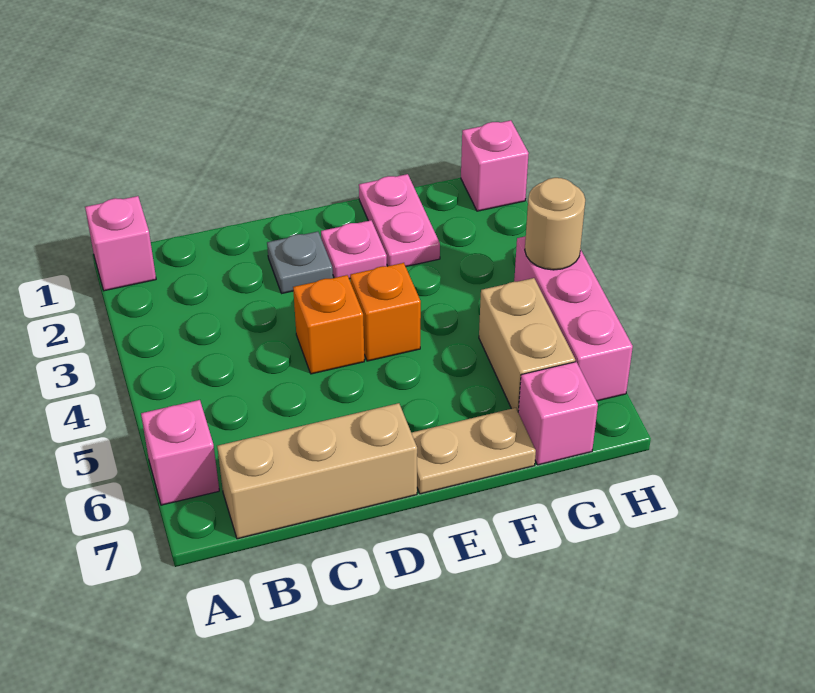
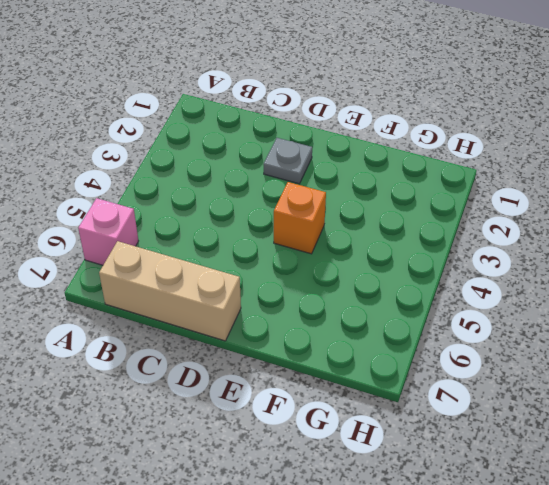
none -> pink 1x1 brick [85,196,156,291]
none -> orange 1x1 brick [293,275,364,374]
none -> pink 1x1 plate [321,220,387,279]

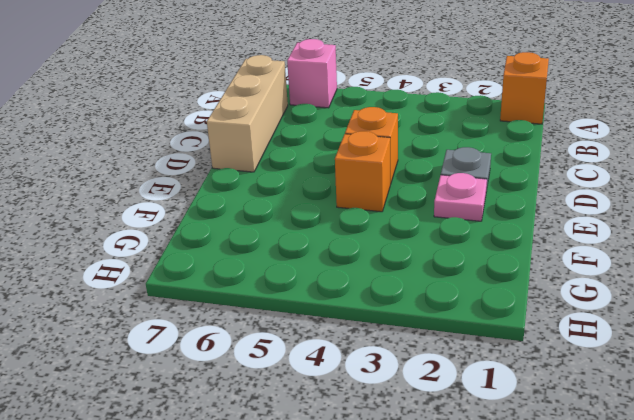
orange 1x1 brick [500,52,549,124] -> pink 1x1 brick [85,196,156,291]
none -> tan 1x2 plate [412,408,536,494]
none -> pink 1x2 plate [359,174,440,266]
none -> tan 1x2 brick [479,278,575,411]

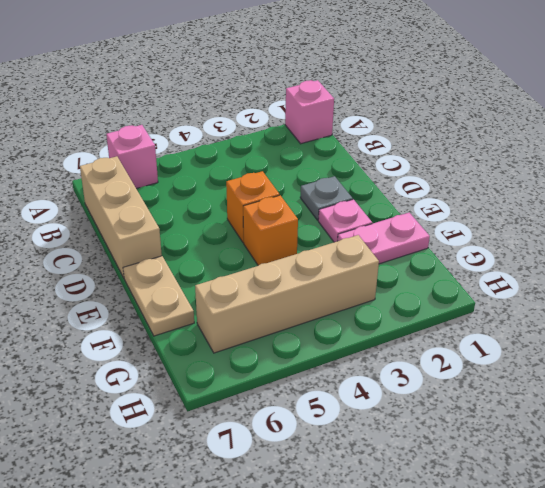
tan 1x4 brick [195,235,379,353] -> tan 1x2 brick [479,278,575,411]
none -> pink 1x1 brick [518,362,598,465]
none -> pink 1x1 brick [461,120,529,211]
none -> pink 1x3 brick [514,236,633,401]

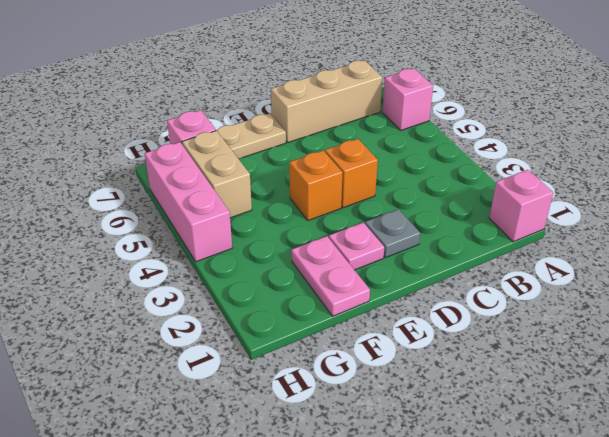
none -> pink 1x1 brick [461,120,529,211]
none -> tan 1x1 round brick [525,178,585,270]

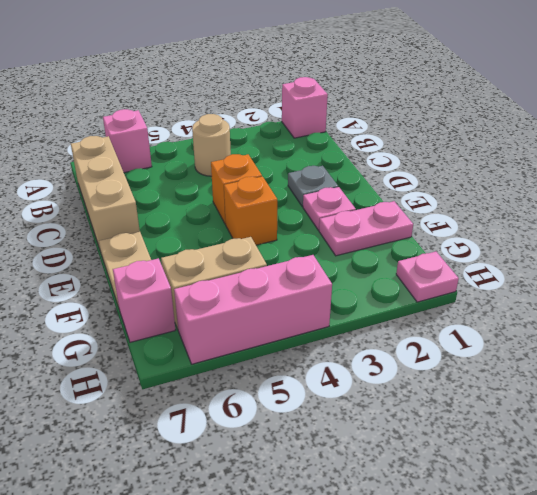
tan 1x1 round brick [192,114,231,176] -> tan 1x1 round brick moved to [525,178,585,270]
pink 1x1 plate [396,252,459,302] -> pink 1x1 brick [461,120,529,211]

